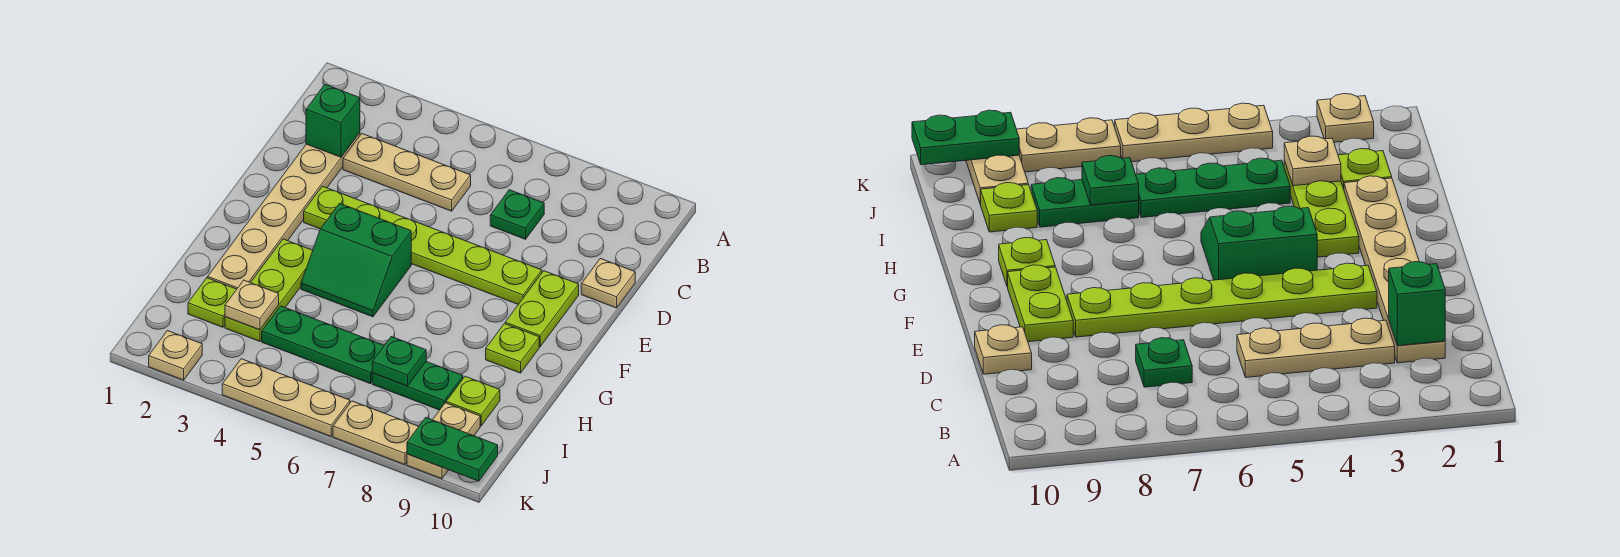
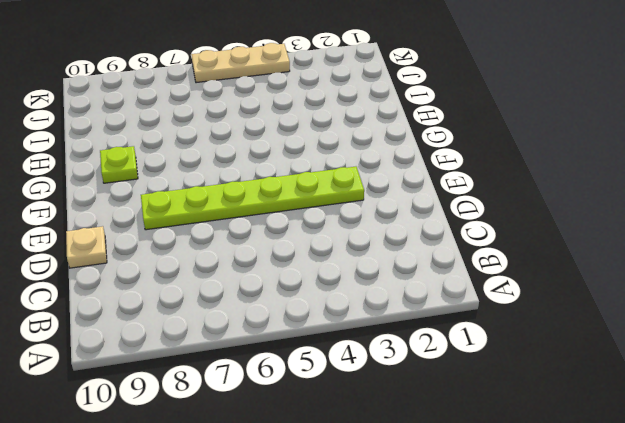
none -> tan 1x6 plate [208,133,360,289]
none -> tan 1x3 plate [343,134,471,211]
none -> green 1x1 plate [490,190,544,239]

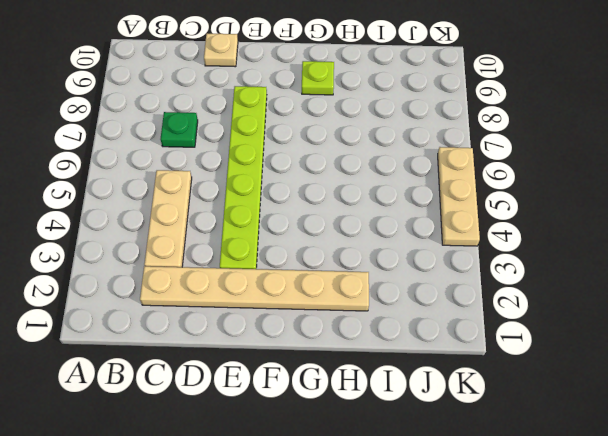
none -> lime 1x2 plate [505,271,579,347]
none -> green 2x2 slope [301,203,411,317]
none -> lime 1x3 plate [225,239,313,341]

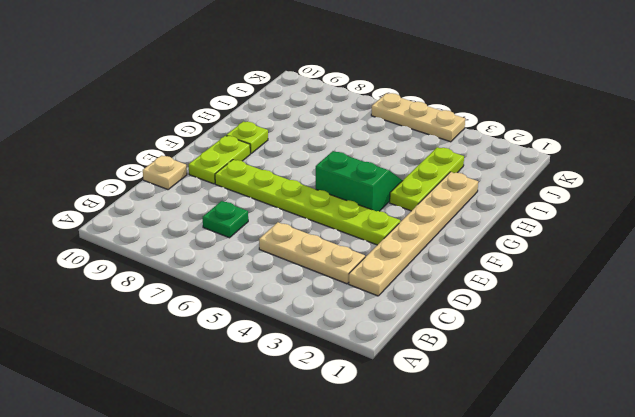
none -> lime 1x1 plate [188,278,237,327]
none -> green 1x3 plate [262,306,384,384]
none -> green 1x2 plate [372,362,463,410]

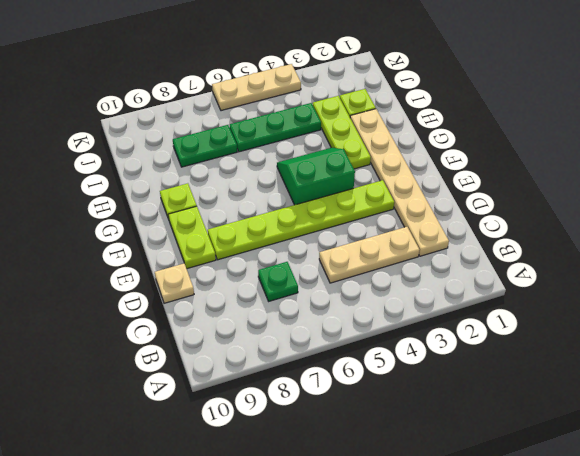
none -> lime 1x1 plate [446,376,500,426]
none -> tan 1x2 plate [407,403,480,479]
none -> tan 1x1 plate [149,331,202,380]

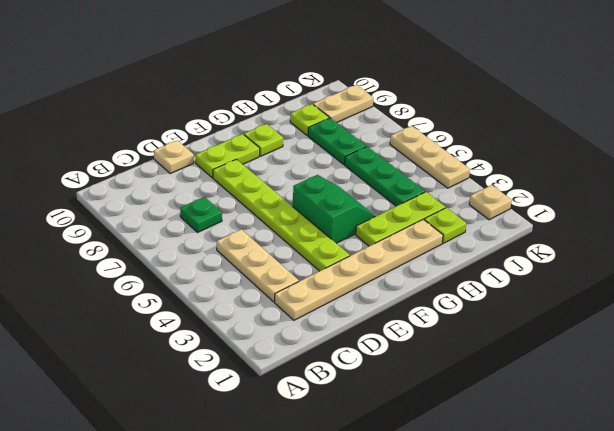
none -> tan 1x2 plate [333,401,419,465]
none -> green 1x1 brick [306,85,360,157]
none -> tan 1x1 plate [225,280,279,330]

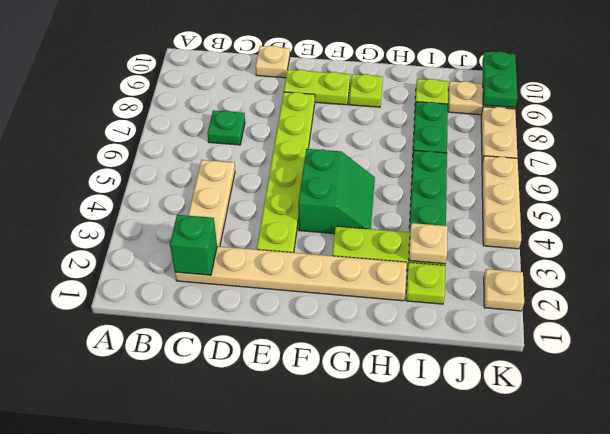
none -> green 1x1 plate [372,337,426,386]

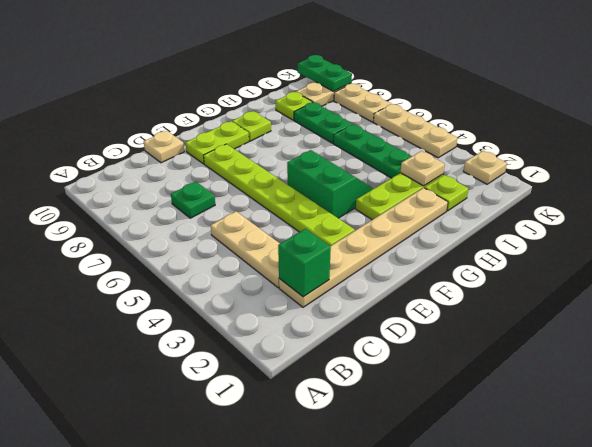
none -> green 1x1 plate [372,337,426,386]

